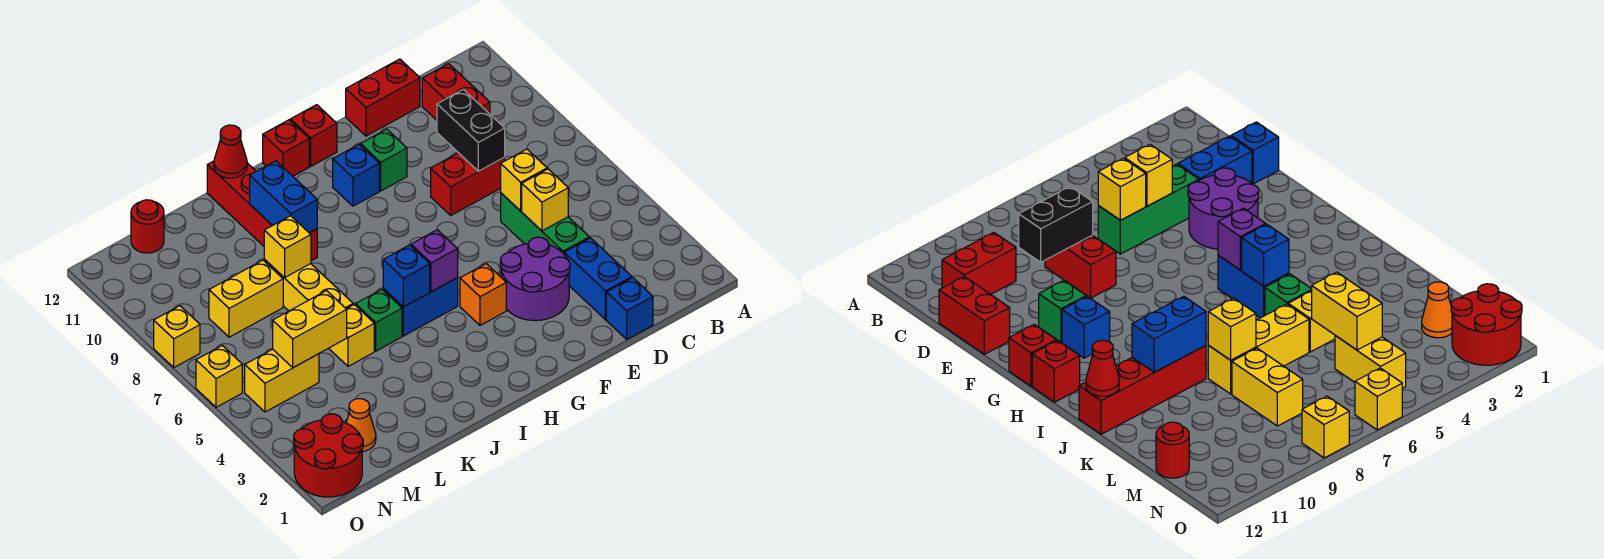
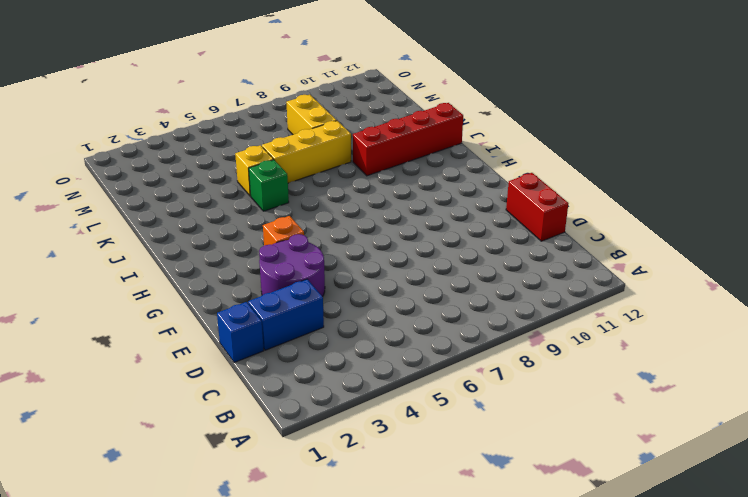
none -> red 1x2 brick [422,64,490,120]
none -> green 1x3 brick [501,193,589,254]
none -> red 1x2 brick [431,153,505,215]
none -> green 1x1 brick [360,129,407,191]

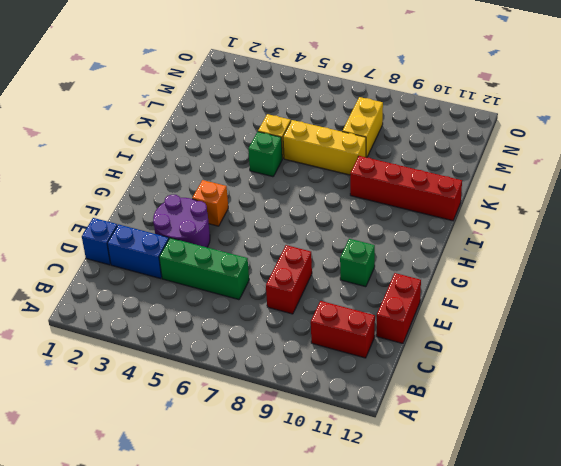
none -> blue 1x1 brick [333,145,379,206]
none -> red 1x1 brick [290,105,337,166]
none -> blue 1x2 brick [383,278,458,336]
none -> red 1x1 brick [263,120,309,176]

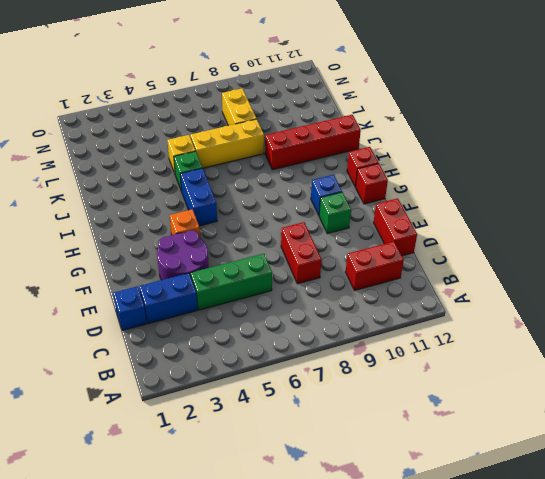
none -> orange 1x1 cone [346,399,376,452]
none -> yellow 1x2 brick [245,349,319,412]
none -> red 1x1 round brick [131,200,164,253]
none -> red 2x2 round brick [294,414,363,497]

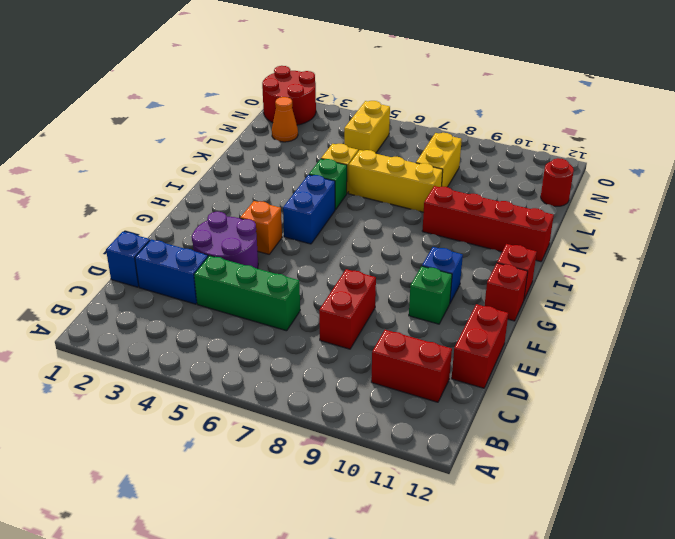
none -> yellow 1x1 brick [196,346,242,407]
none -> yellow 1x1 brick [154,306,200,367]
none -> yellow 1x1 brick [522,169,568,231]
none -> yellow 1x1 brick [501,149,547,211]

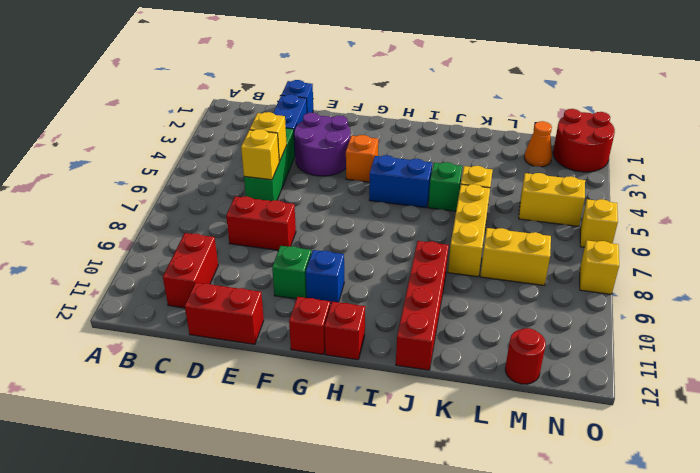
none -> black 1x2 brick [437,89,505,171]
none -> purple 1x1 brick [411,230,458,292]
none -> blue 1x1 brick [383,245,430,307]
none -> blue 1x2 brick [250,161,317,233]

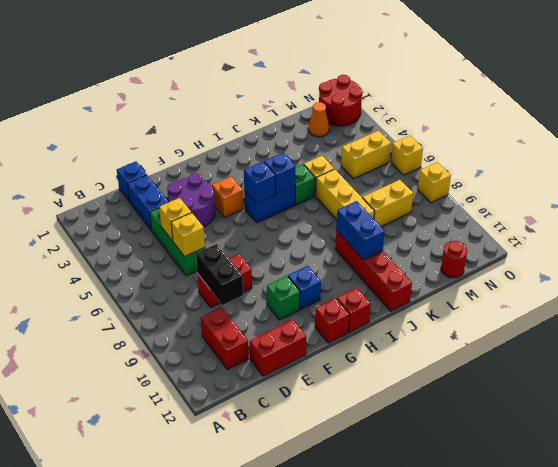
blue 1x1 brick [244,162,275,203] -> purple 1x1 brick [411,230,458,292]
none -> red 1x1 cone [214,125,247,178]
none -> yellow 1x1 brick [264,216,311,278]
none -> yellow 1x2 brick [273,291,347,368]

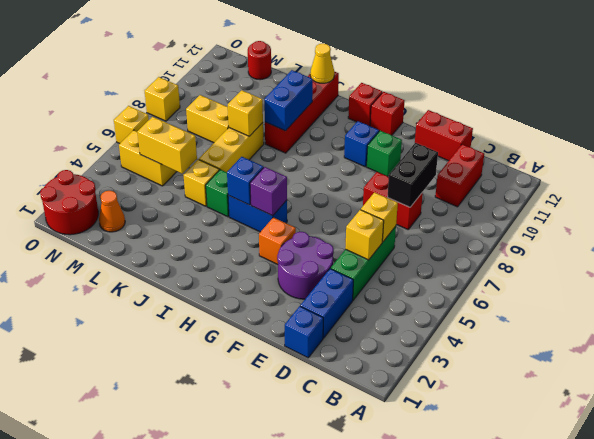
yellow 1x1 cone [310,44,334,83] -> red 1x1 cone [214,125,247,178]

